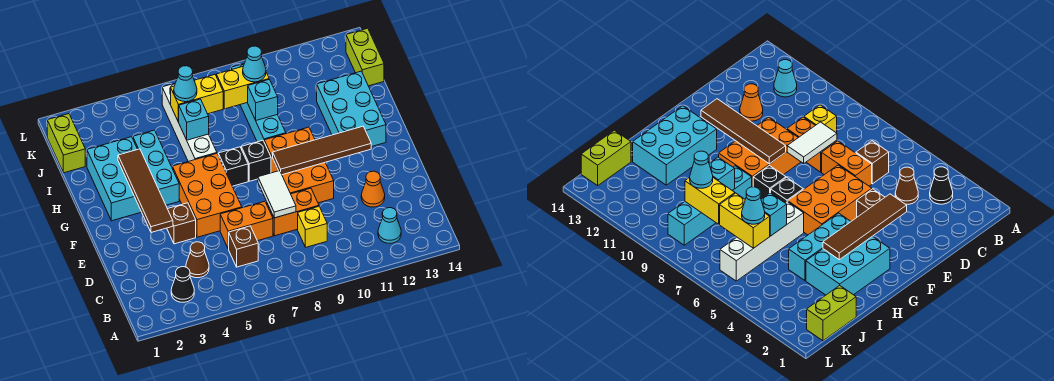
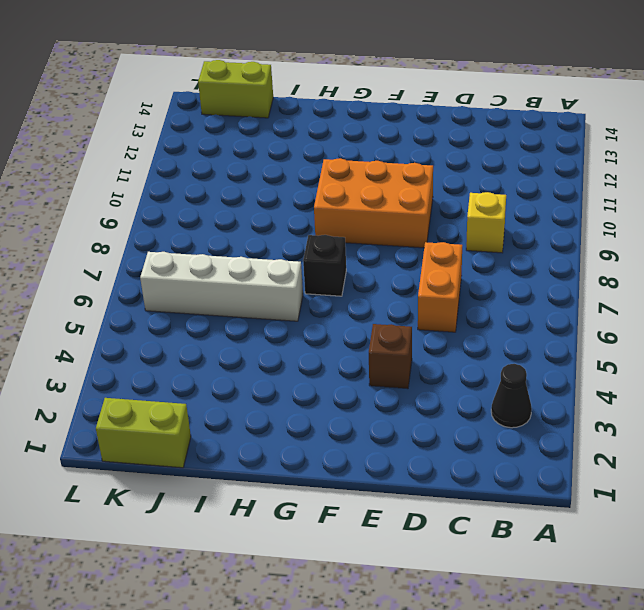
none -> cyan 1x1 cone [378,208,401,243]
none -> brown 1x1 cone [186,242,209,278]
none -> brown 1x1 brick [229,226,258,267]

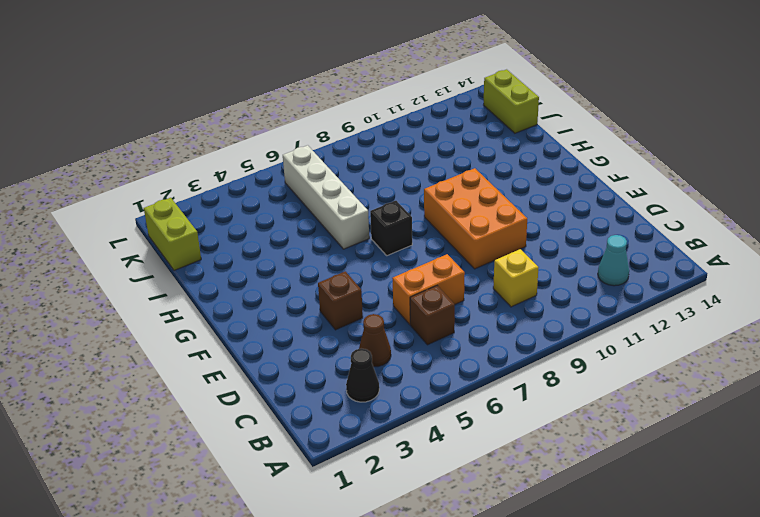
none -> orange 1x2 brick [266,188,319,236]
none -> orange 1x1 cone [361,171,385,207]
none -> orange 2x3 brick [172,154,242,237]

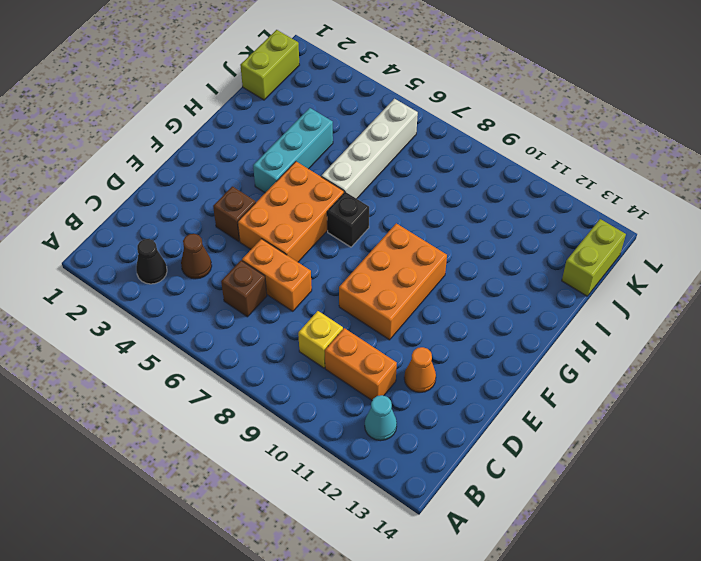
orange 1x2 brick [325,328,397,400] -> orange 1x2 brick moved to [266,188,319,236]
none -> cyan 2x3 brick [87,137,141,221]
none -> black 1x1 brick [241,140,271,181]
none -> cyan 2x3 brick [317,71,386,147]

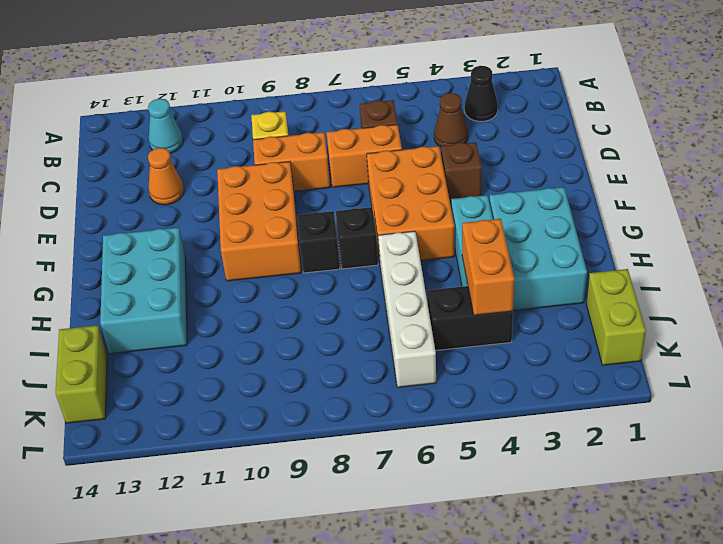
orange 1x2 brick [462,219,514,315] -> none
black 1x2 brick [427,286,513,351] -> none
none -> cyan 1x4 brick [231,64,286,142]
none -> white 1x2 tile [258,171,296,218]
none -> brown 1x4 tile [118,149,173,232]

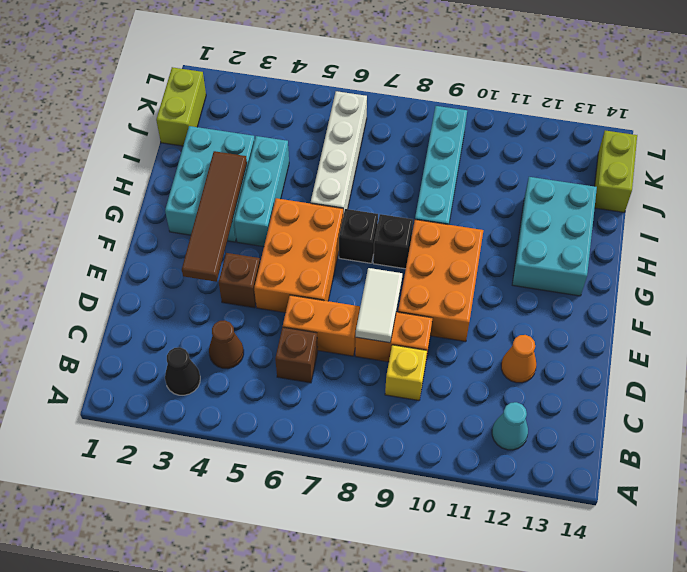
none -> brown 1x4 tile [273,126,371,175]
none -> cyan 1x1 brick [179,99,209,140]
none -> cyan 1x1 brick [247,79,278,120]

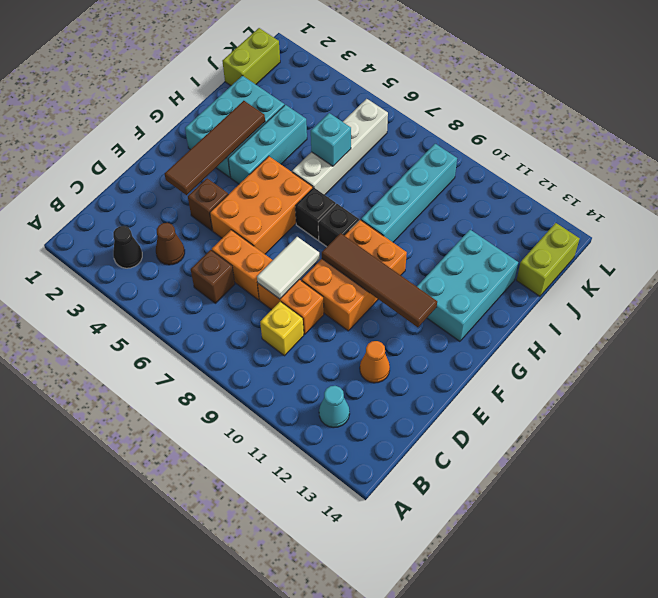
none -> cyan 1x1 brick [247,79,278,120]
none -> yellow 1x2 brick [171,75,223,122]
none -> yellow 1x2 brick [216,67,269,109]

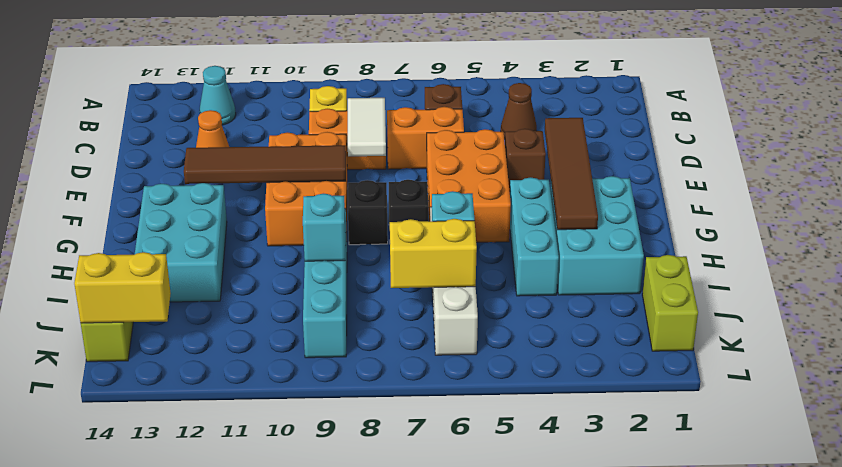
yellow 1x2 brick [74,252,171,323] -> yellow 1x2 brick moved to [216,67,269,109]
none -> black 1x1 cone [171,267,194,302]
none -> cyan 1x1 cone [174,66,197,102]
none -> cyan 1x1 cone [243,46,266,82]

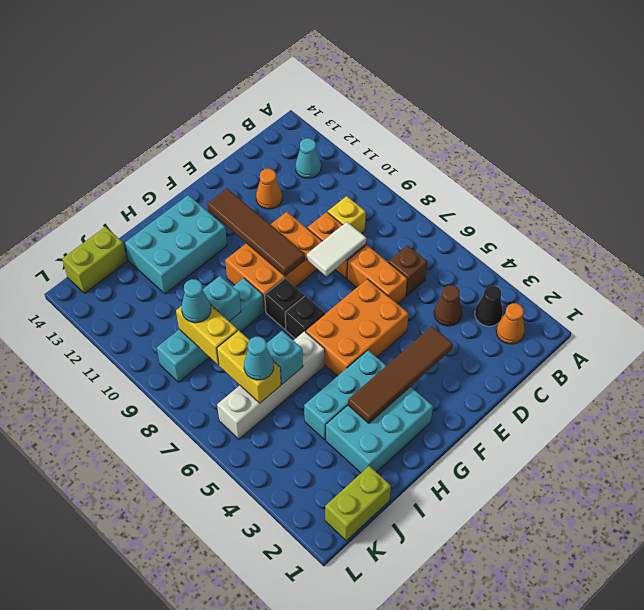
orange 1x1 cone [496,303,525,344] -> none
none -> brown 1x1 brick [167,203,196,244]

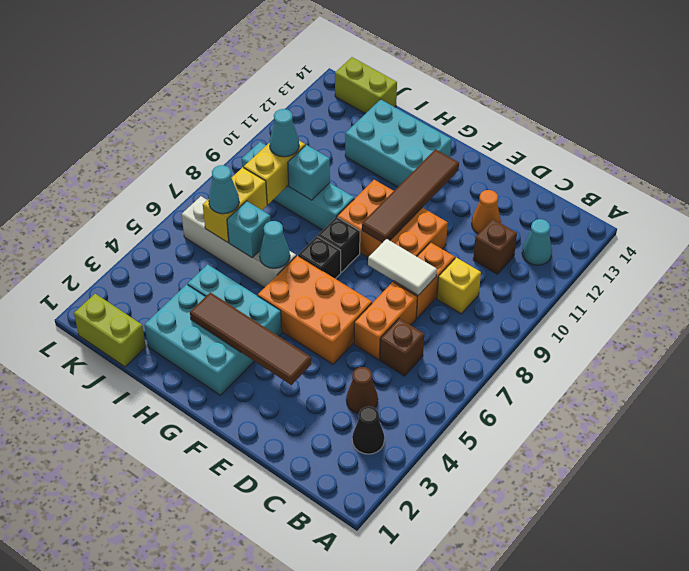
brown 1x1 brick [473,219,517,274] -> brown 1x1 brick moved to [167,203,196,244]
cyan 1x1 cone [259,221,290,268] -> none

